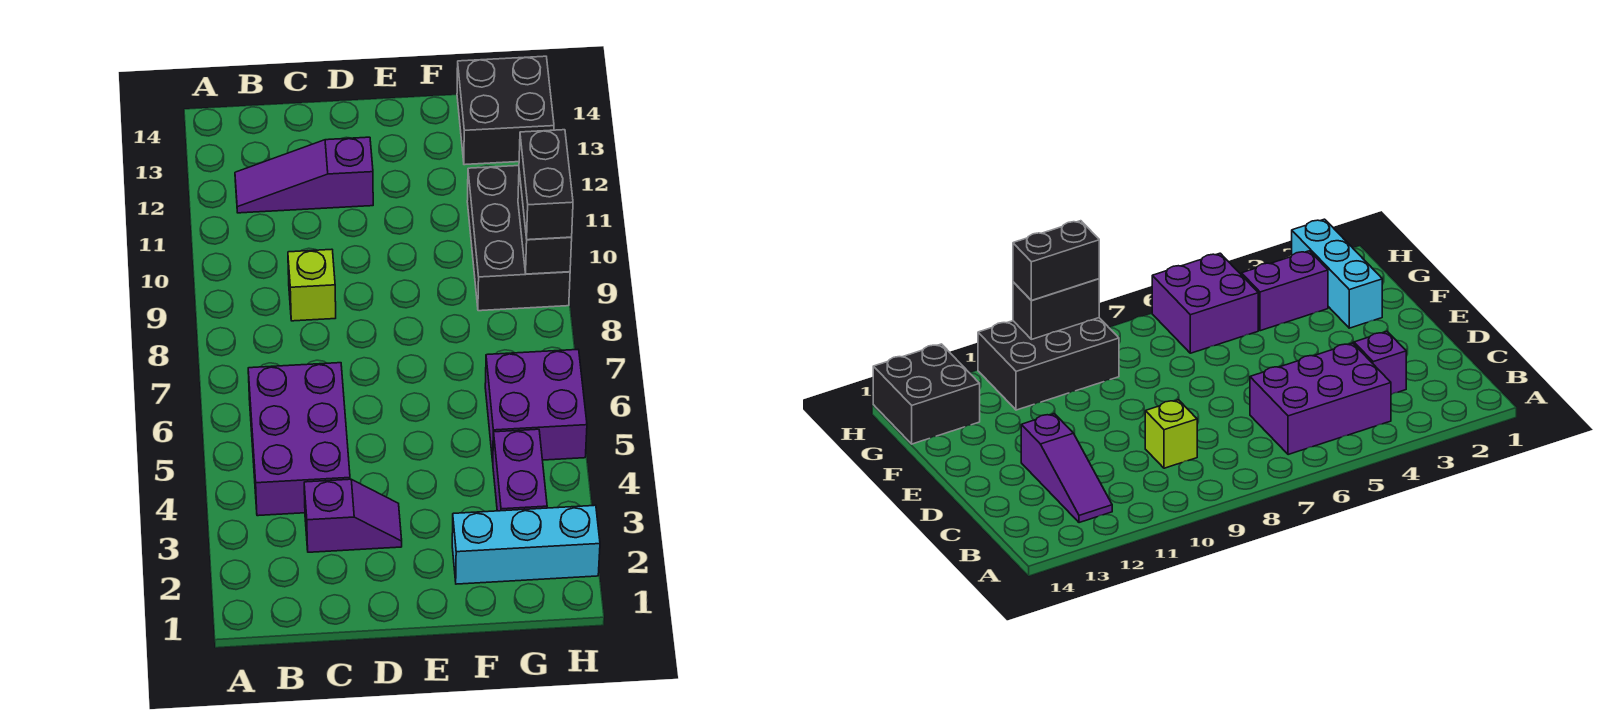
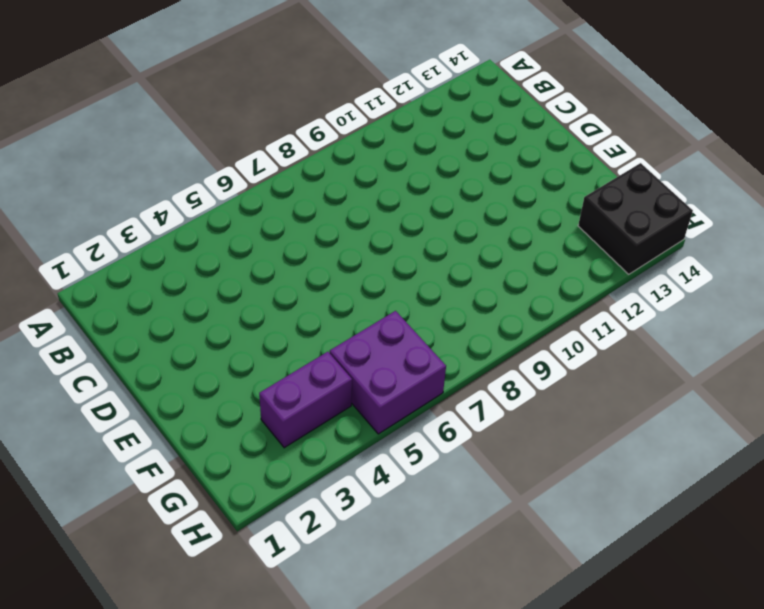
none -> purple 2x3 brick [248,363,350,516]
none -> purple 1x3 slope [235,137,373,213]

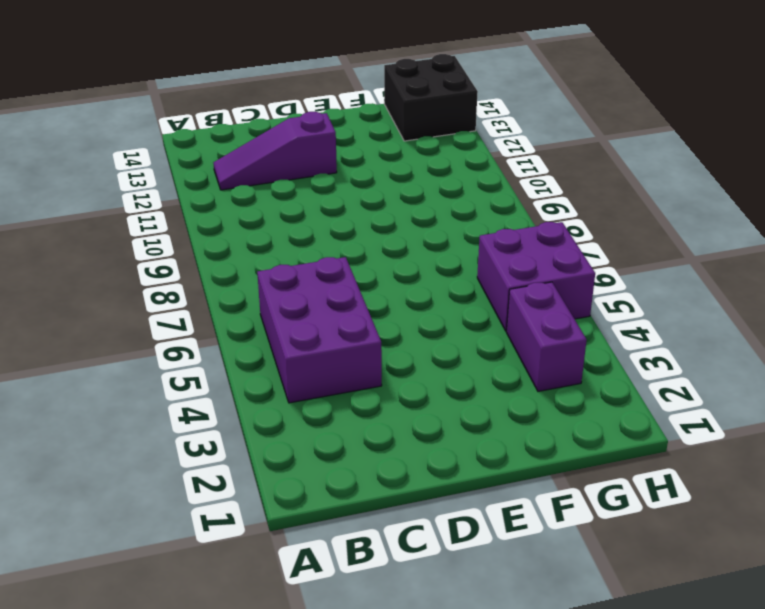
none -> purple 1x2 slope [304,479,402,552]
none -> lime 1x1 brick [288,249,336,321]

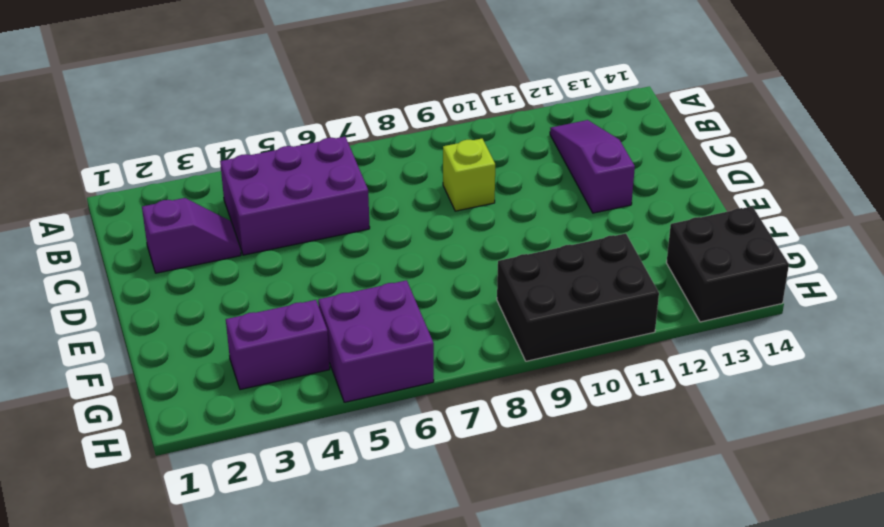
purple 1x2 slope [142,198,241,273] -> purple 1x2 slope turned to [304,479,402,552]
none -> cyan 1x3 brick [452,505,600,584]
none -> black 1x2 brick [518,172,572,274]

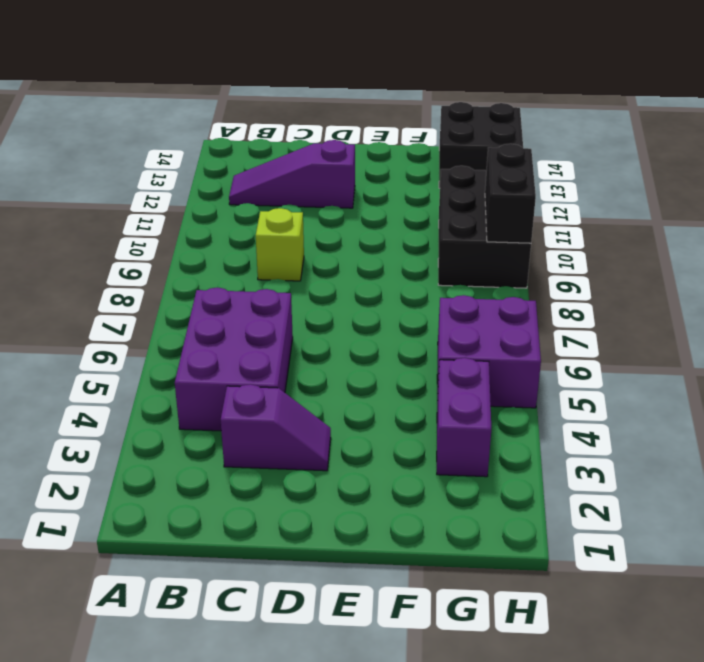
none -> cyan 1x3 brick [452,505,600,584]
none -> black 1x2 brick [519,130,573,240]

